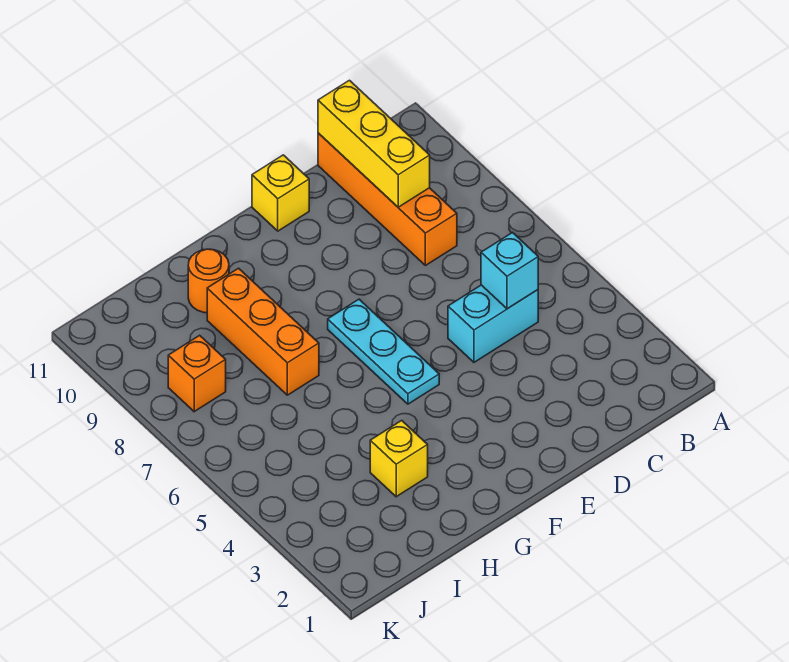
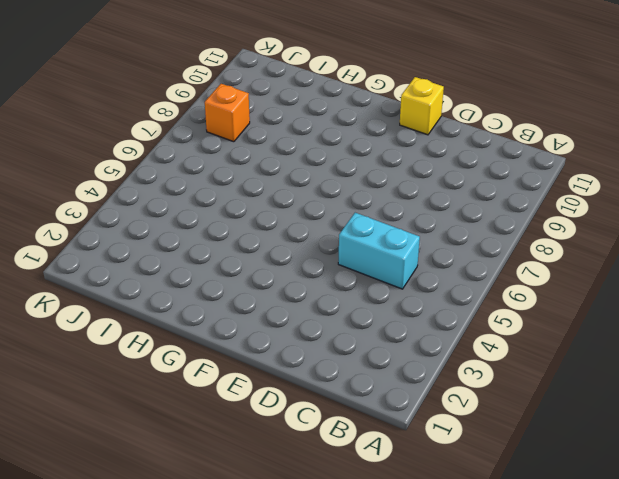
none -> orange 1x4 brick [318,133,457,266]
none -> cyan 1x3 plate [328,299,439,404]

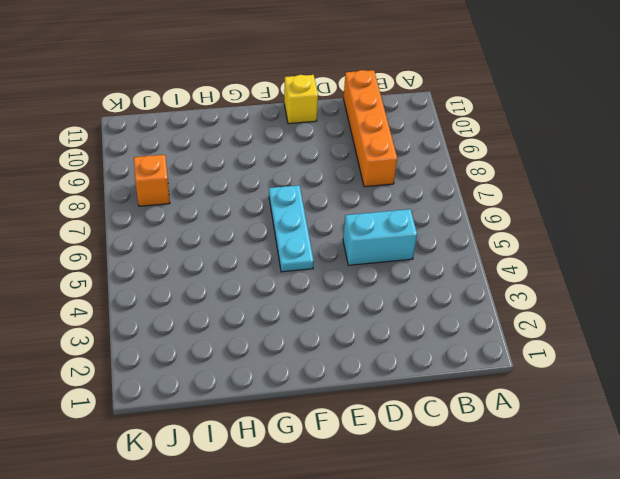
none -> yellow 1x1 brick [370,421,428,497]
none -> orange 1x3 brick [207,268,319,395]

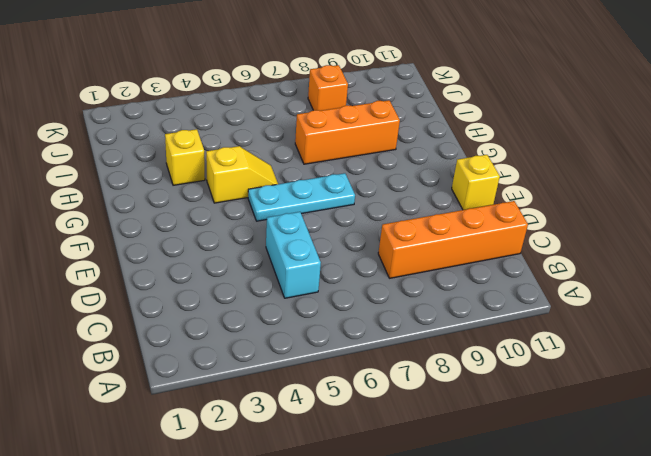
yellow 1x2 slope [206,146,278,203] -> none
none -> orange 1x1 round brick [188,249,229,313]
none -> cyan 1x1 brick [481,233,538,309]

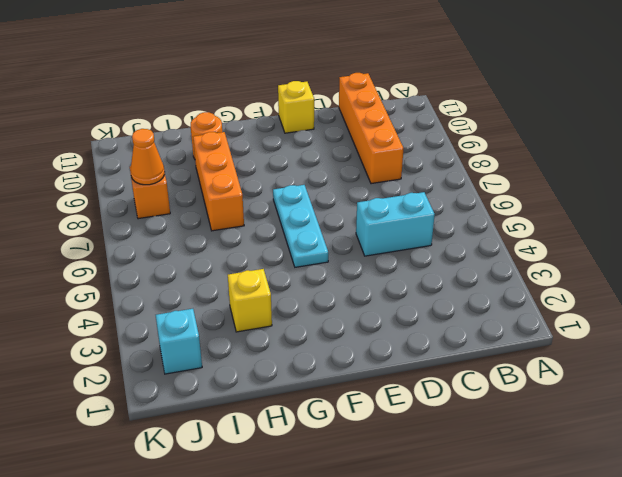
cyan 1x1 brick [156,309,202,374] -> cyan 1x1 brick moved to [481,233,538,309]
orange 1x1 cone [131,129,164,185] -> none
none -> yellow 1x3 brick [318,80,430,207]

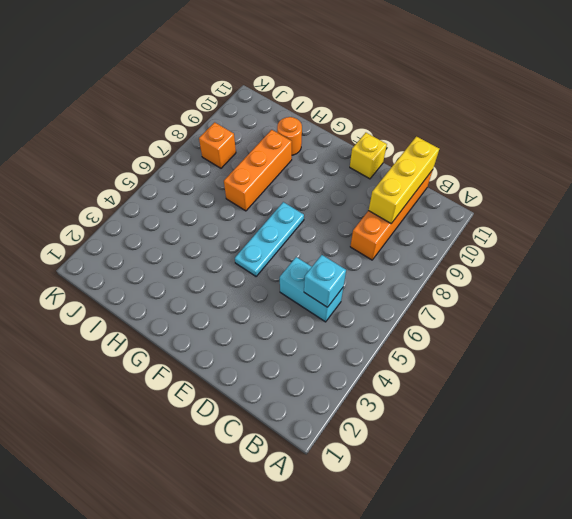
none -> yellow 1x1 brick [370,421,428,497]

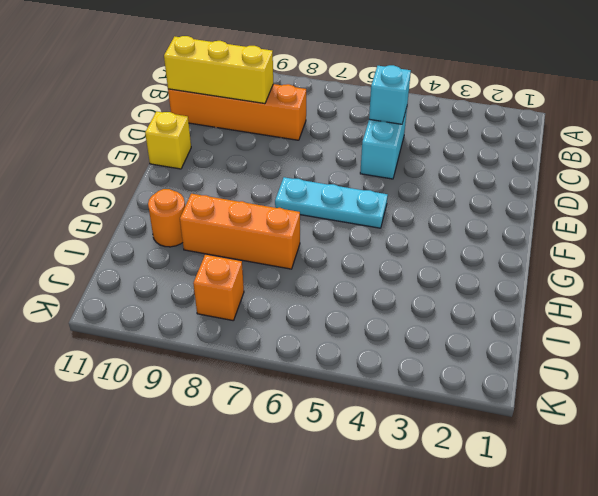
none -> yellow 1x1 brick [370,421,428,497]

